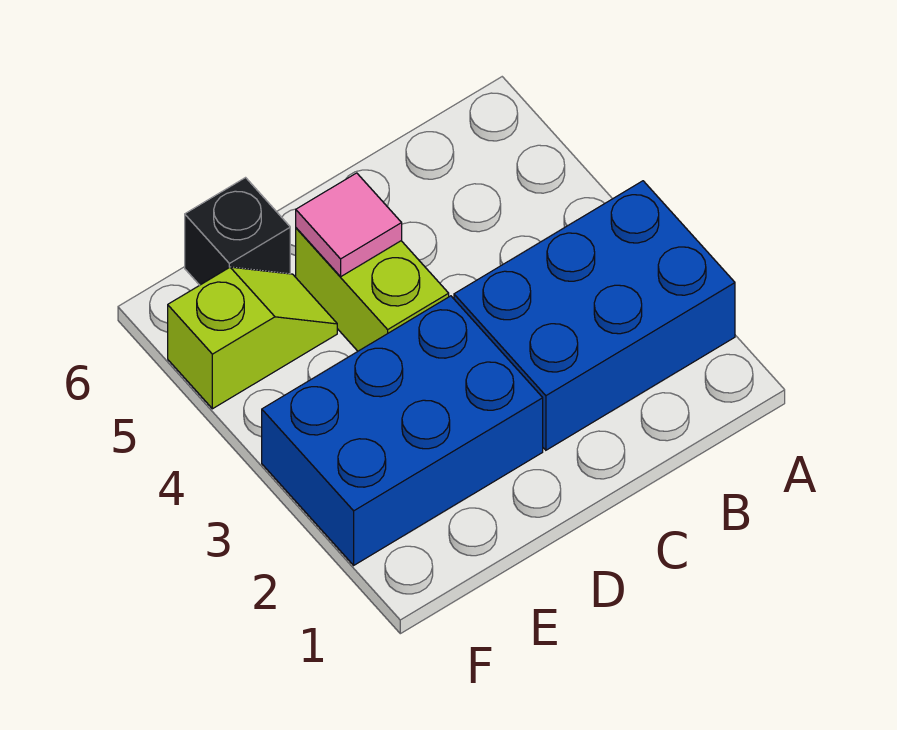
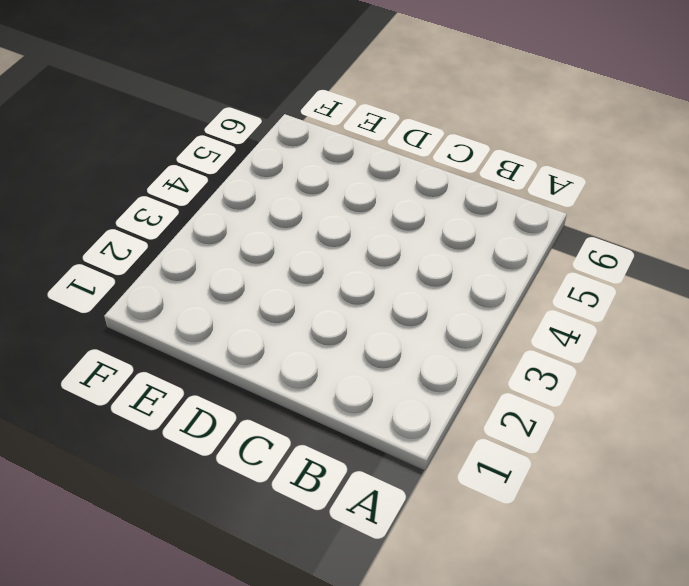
none -> blue 2x3 brick [454,181,735,450]
none -> blue 2x3 brick [262,296,543,565]

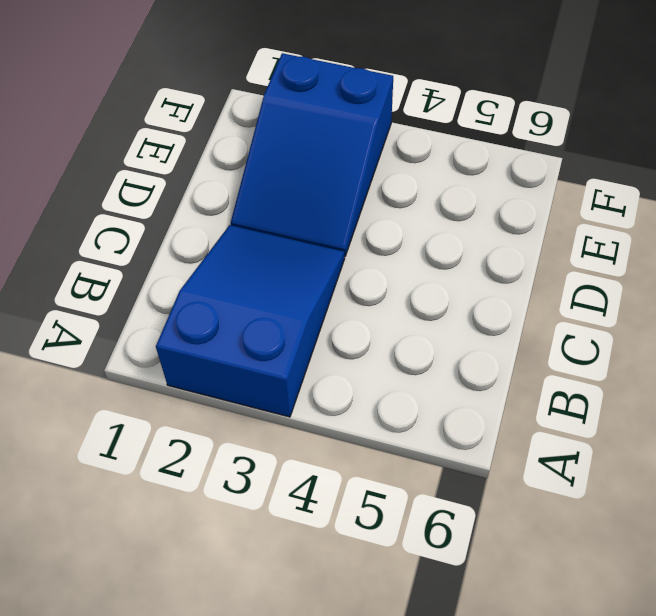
blue 2x3 slope [156,225,345,417] -> blue 2x3 brick [454,181,735,450]
blue 2x3 slope [231,53,393,257] -> blue 2x3 brick [262,296,543,565]
none -> lime 1x2 brick [296,228,449,351]
none -> lime 1x2 slope [168,267,337,409]

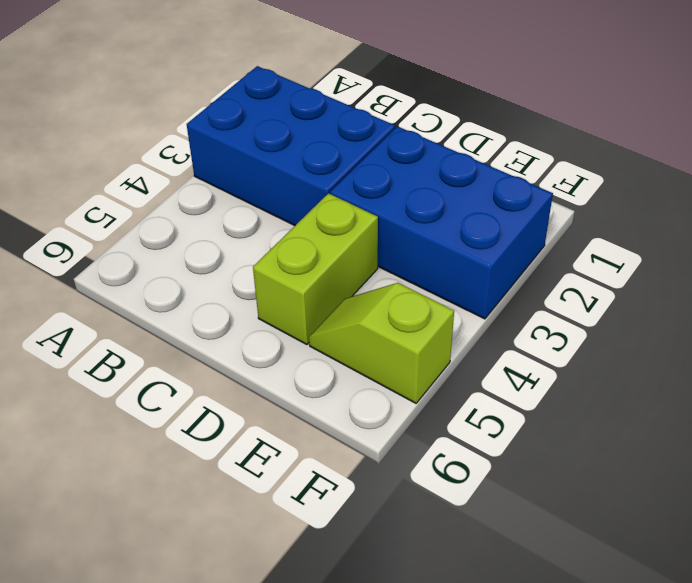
none -> black 1x1 brick [185,178,290,285]
none -> pink 1x1 tile [296,173,402,277]

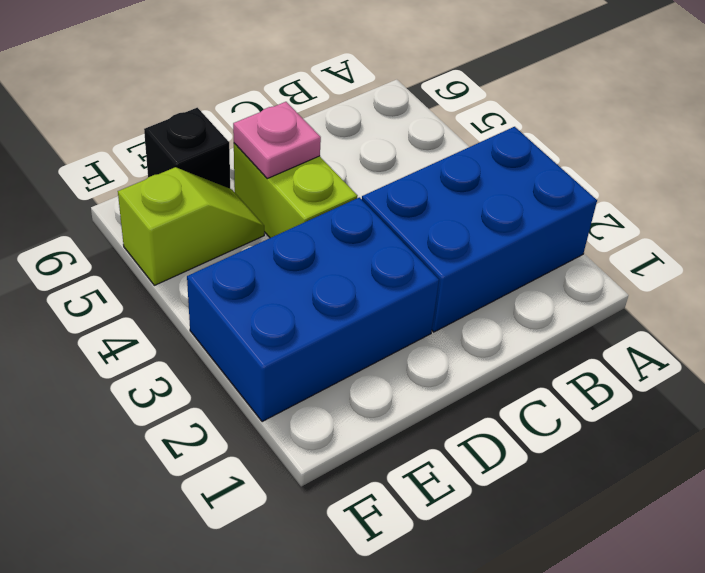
pink 1x1 plate [233,102,321,179] -> pink 1x1 tile [296,173,402,277]

